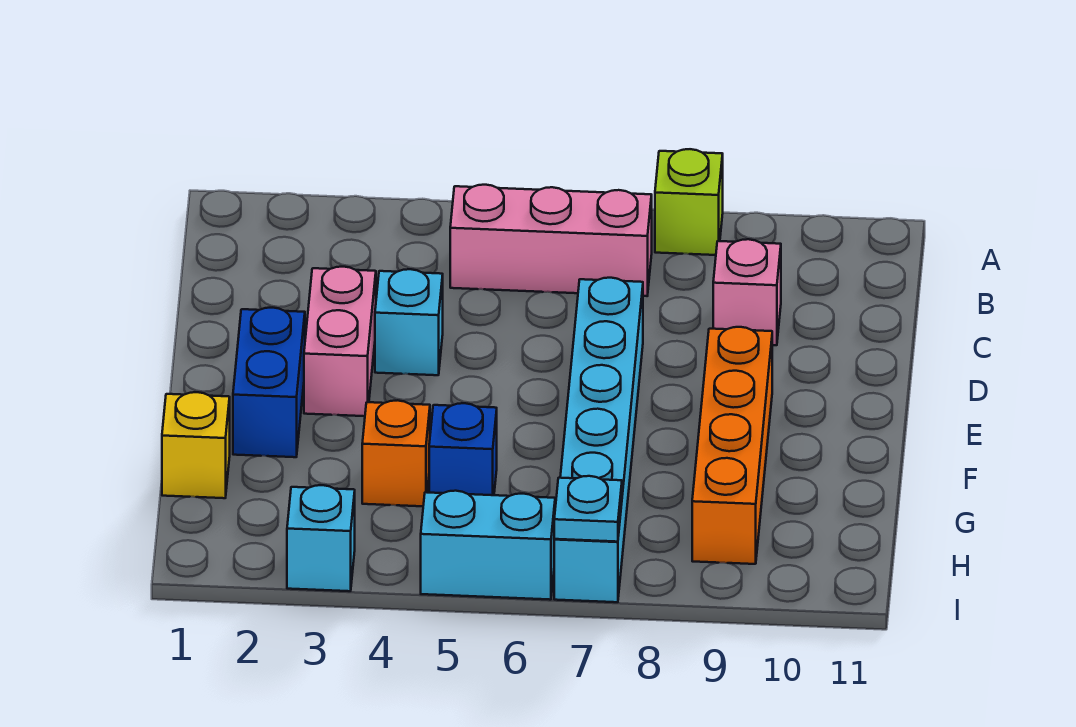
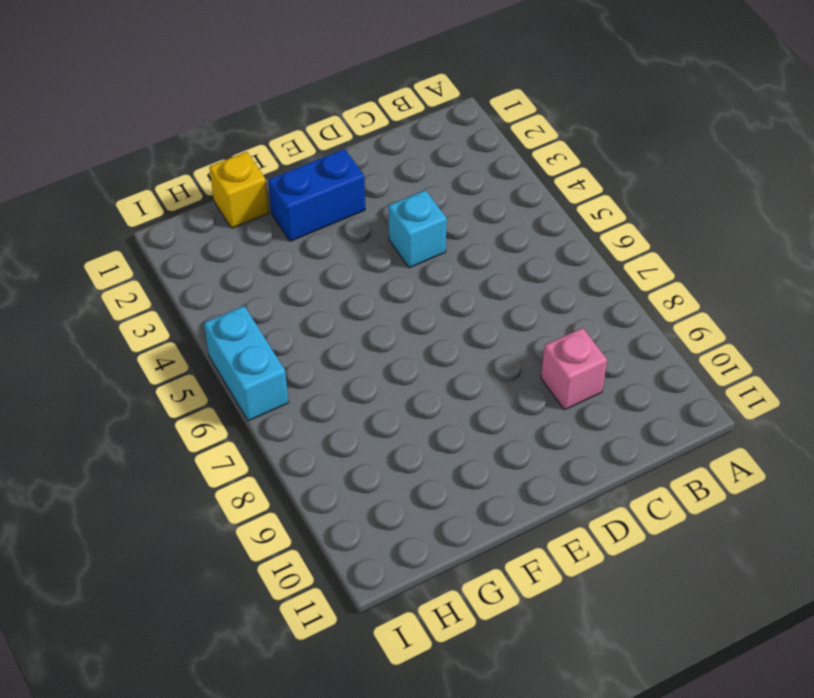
none -> lime 1x1 brick [655,149,723,255]
none -> pink 1x3 brick [450,185,652,296]
none -> pink 1x2 brick [304,267,376,416]

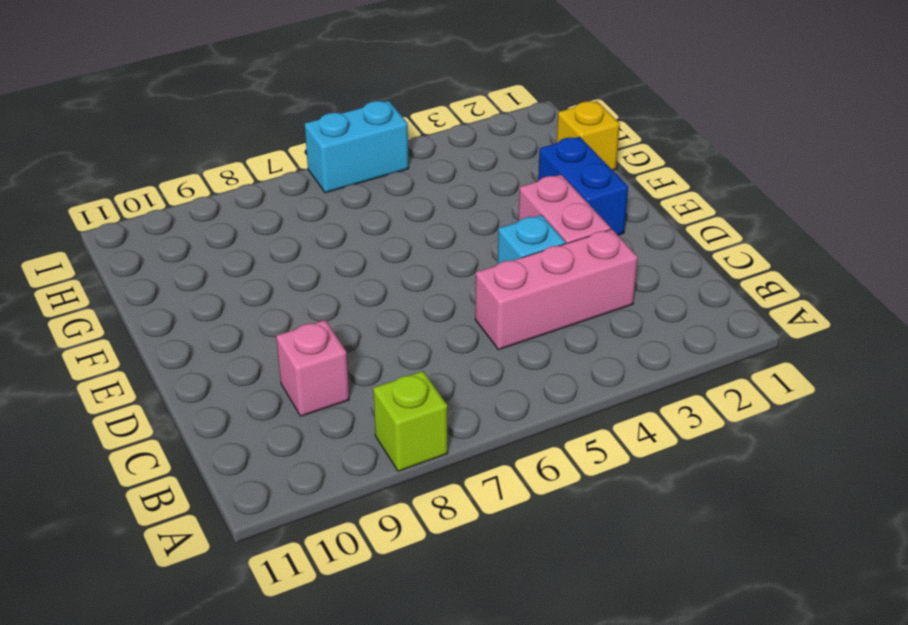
pink 1x3 brick [475,229,638,350] -> pink 1x3 brick moved to [450,185,652,296]
none -> cyan 1x6 brick [554,278,643,602]
none -> orange 1x4 brick [692,327,772,564]
none -> orange 1x1 brick [362,400,430,506]

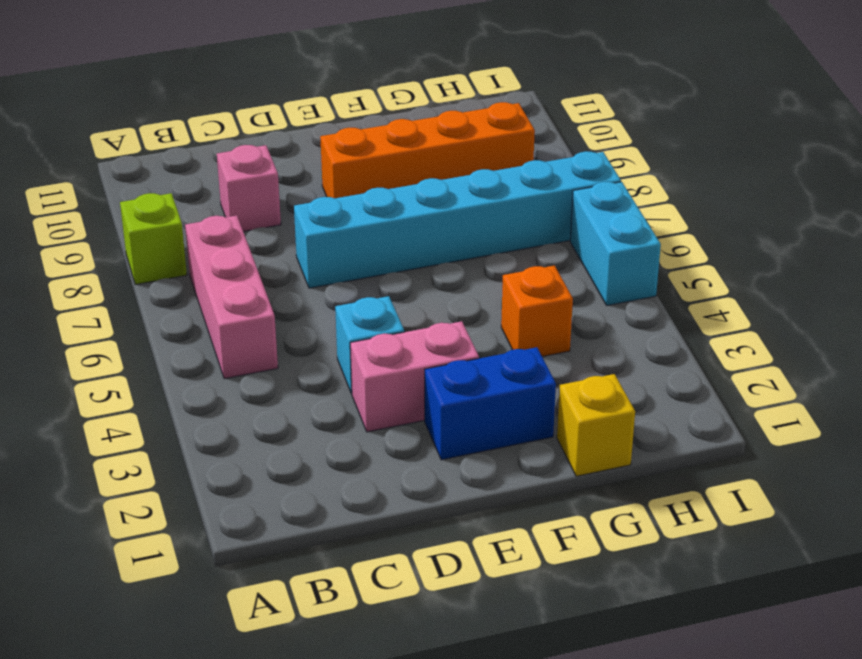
none -> blue 1x1 brick [429,403,497,495]
none -> cyan 1x1 brick [287,485,355,591]
none -> cyan 1x1 plate [554,476,622,542]

